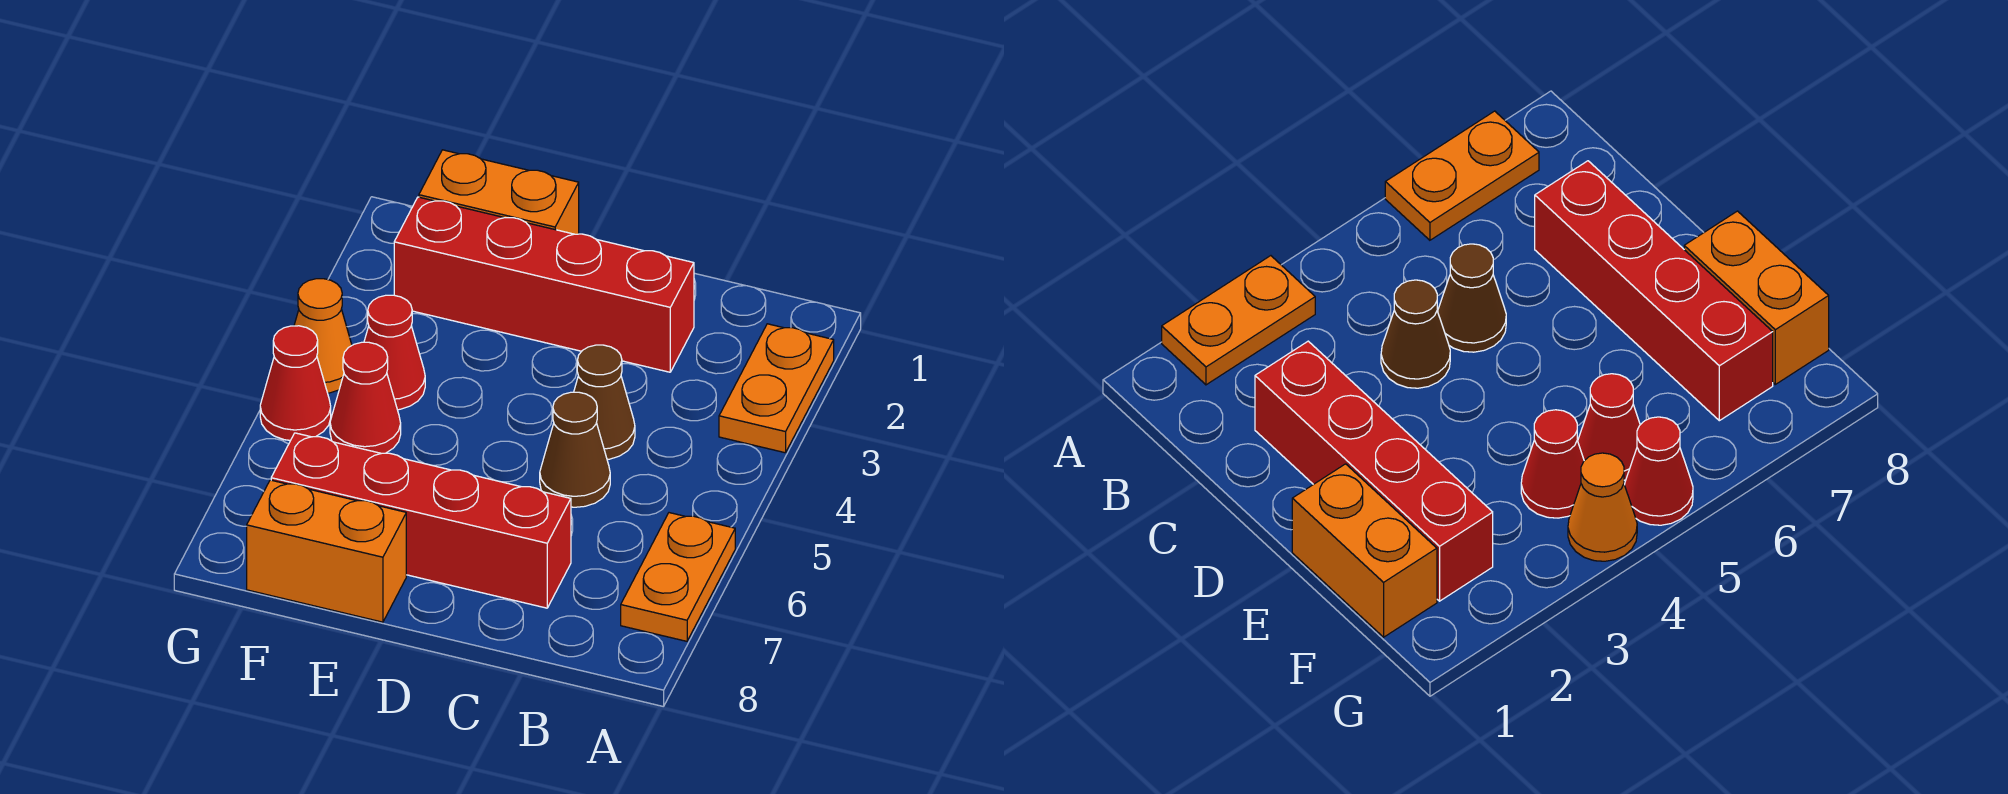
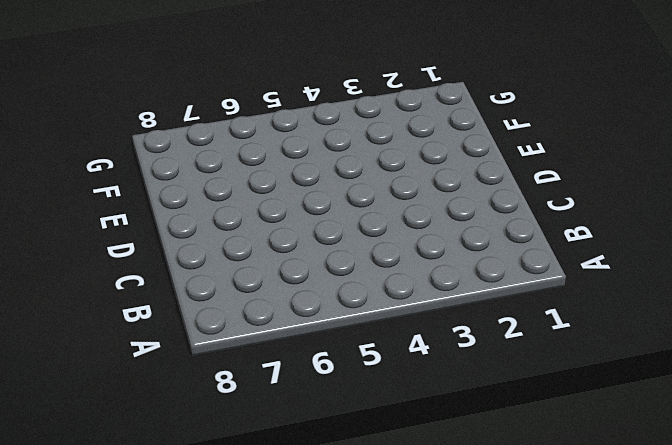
none -> orange 1x2 plate [719,324,834,453]
none -> orange 1x2 plate [621,513,735,641]
none -> red 1x4 brick [394,197,694,372]

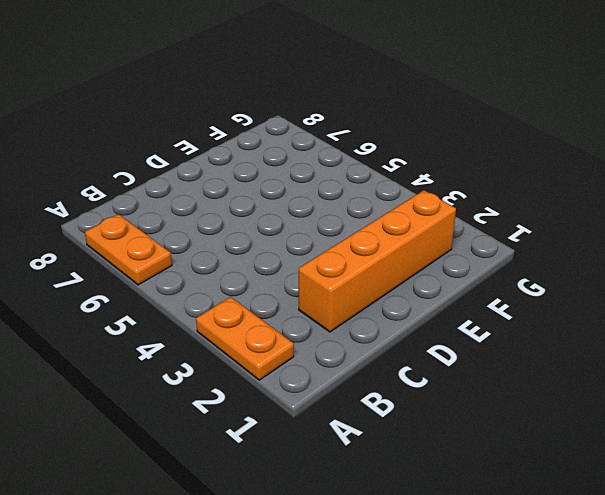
orange 1x4 brick [299,190,456,332] -> red 1x4 brick [394,197,694,372]
none -> brown 1x1 cone [574,345,635,459]
none -> brown 1x1 cone [540,392,610,507]
none -> red 1x4 brick [271,433,571,608]

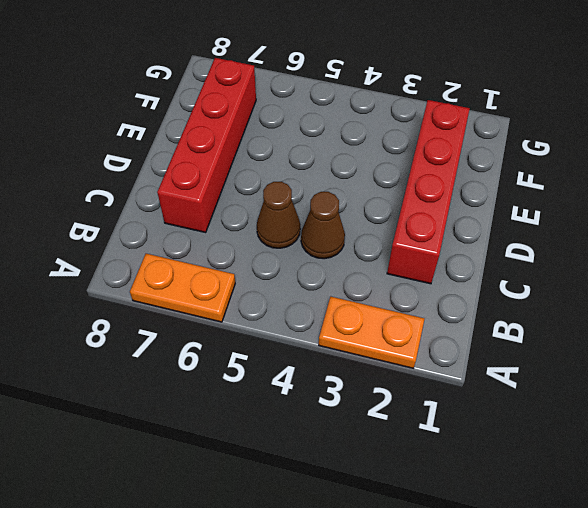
none -> orange 1x2 brick [419,150,579,234]
none -> orange 1x2 brick [247,480,406,622]
none -> red 1x1 cone [364,295,425,410]

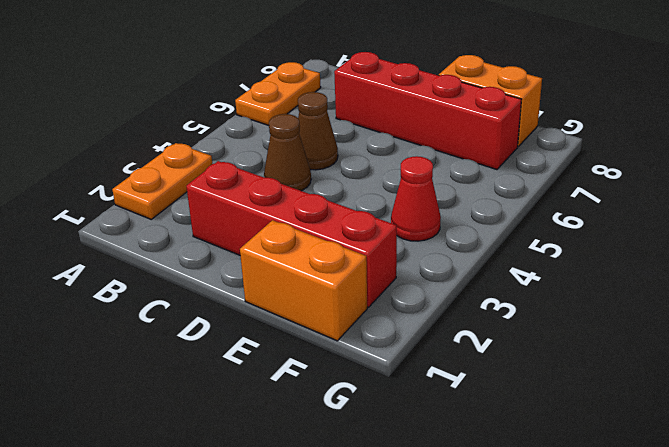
none -> red 1x1 cone [330,342,401,453]
none -> orange 1x1 cone [294,279,352,393]
none -> red 1x1 cone [260,326,331,440]

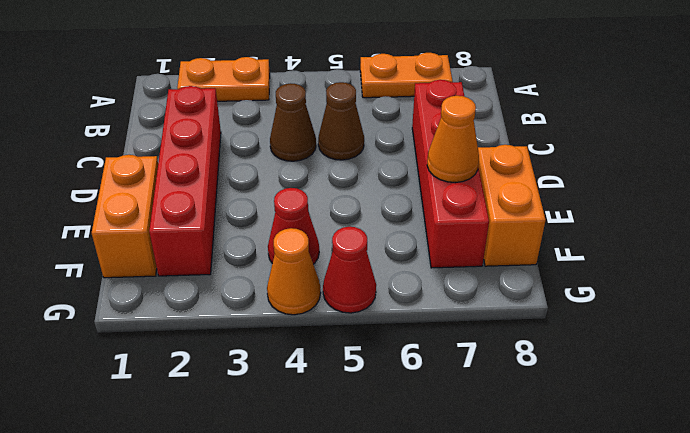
orange 1x1 cone [427,96,479,183] -> none
none -> red 1x1 cone [330,342,401,453]

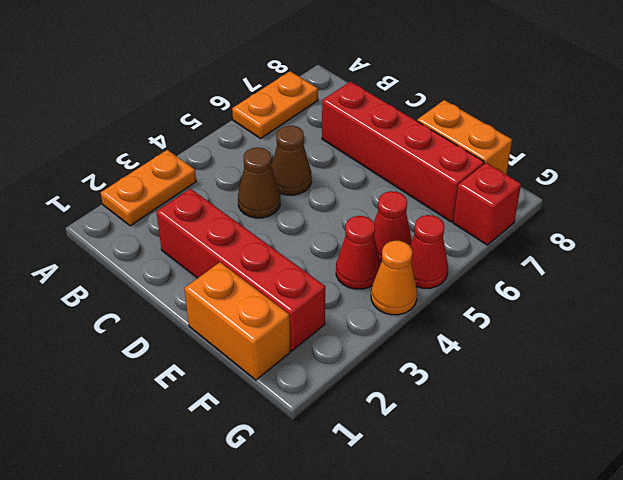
red 1x1 brick [453,163,521,245] -> none

